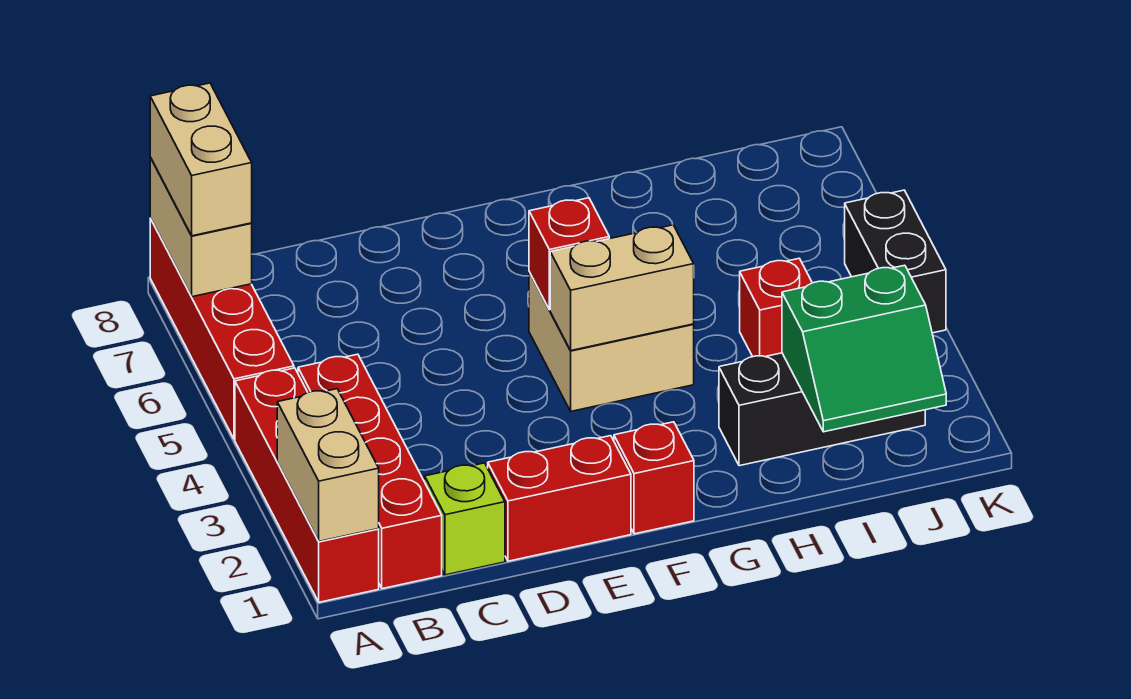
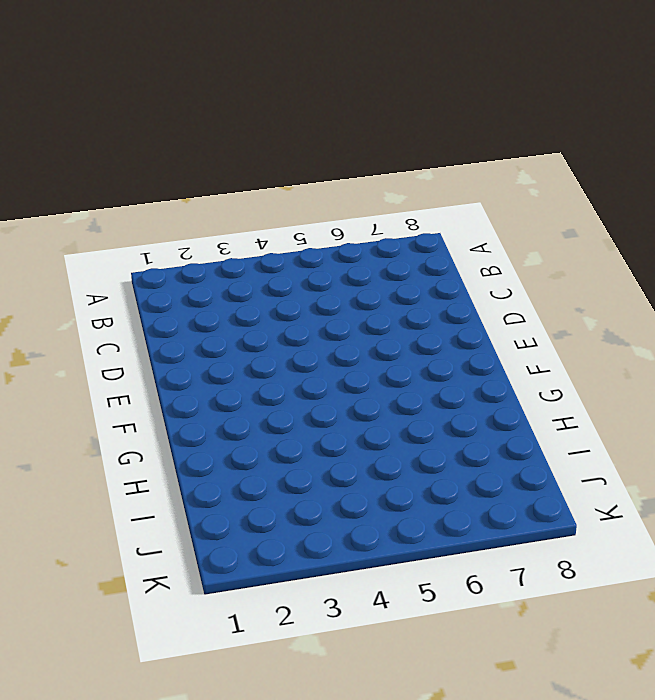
none -> red 1x4 brick [235,368,379,602]
none -> red 1x4 brick [150,218,294,439]
none -> red 1x4 brick [298,354,442,589]

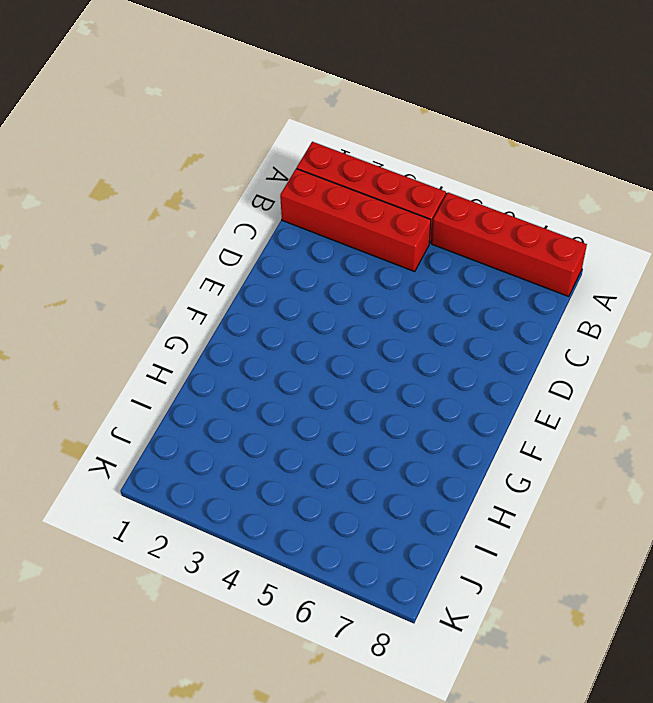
none -> lime 1x1 brick [425,463,505,575]
none -> red 1x2 brick [488,436,631,561]
none -> red 1x1 brick [614,422,694,534]

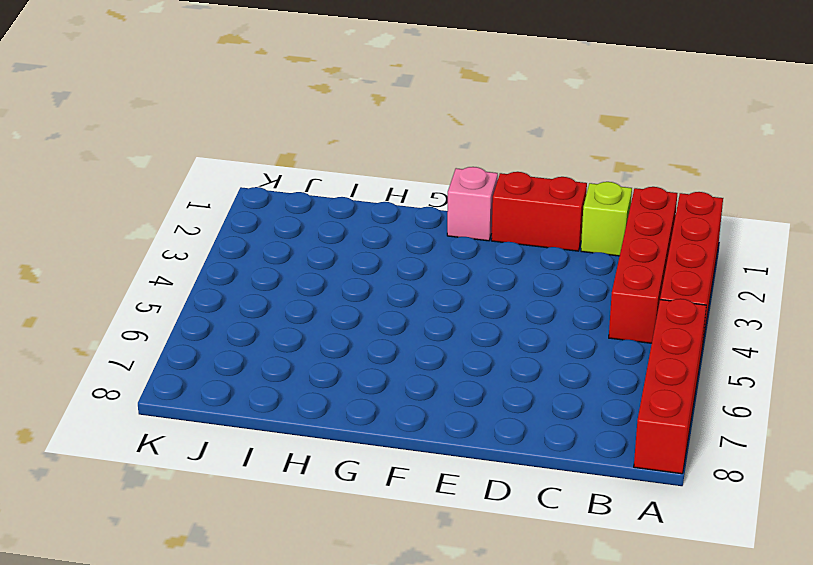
pink 1x1 brick [447,167,498,241] -> red 1x1 brick [614,422,694,534]
none -> tan 2x2 brick [529,272,694,411]
none -> black 1x3 brick [719,353,925,466]
none -> red 1x1 brick [740,258,812,357]

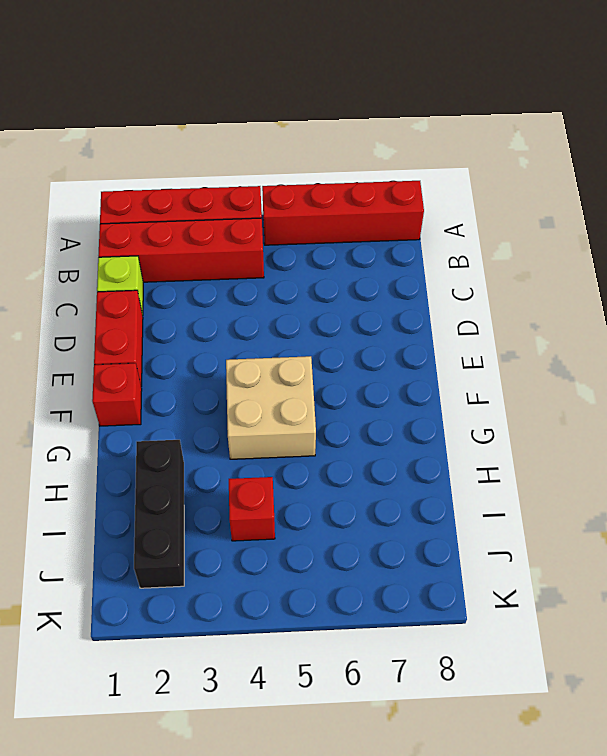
none -> black 1x2 brick [845,190,946,333]
none -> tan 1x2 brick [277,389,379,541]
none -> tan 1x2 brick [150,158,252,297]

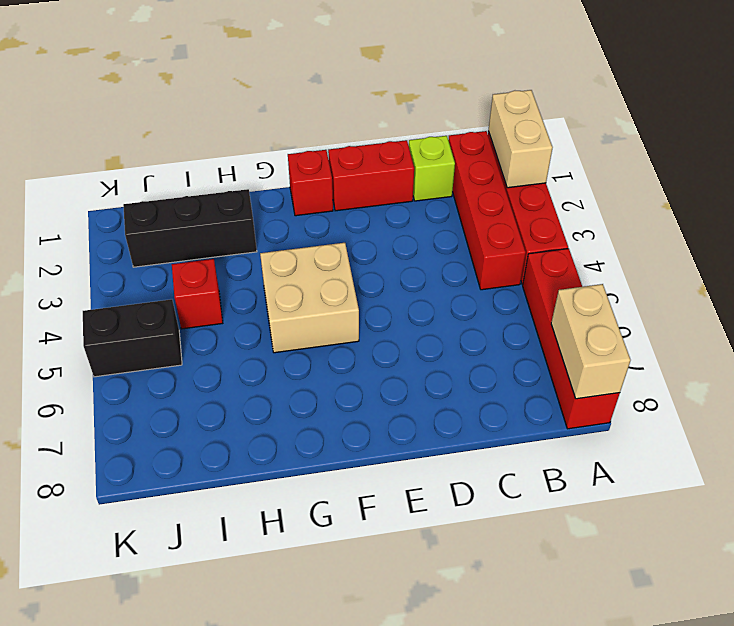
black 1x2 brick [83,299,182,377] -> black 1x2 brick turned to [845,190,946,333]
none -> tan 1x2 brick [550,225,694,350]
none -> red 1x1 brick [529,198,609,310]
none -> green 2x2 slope [782,265,946,432]

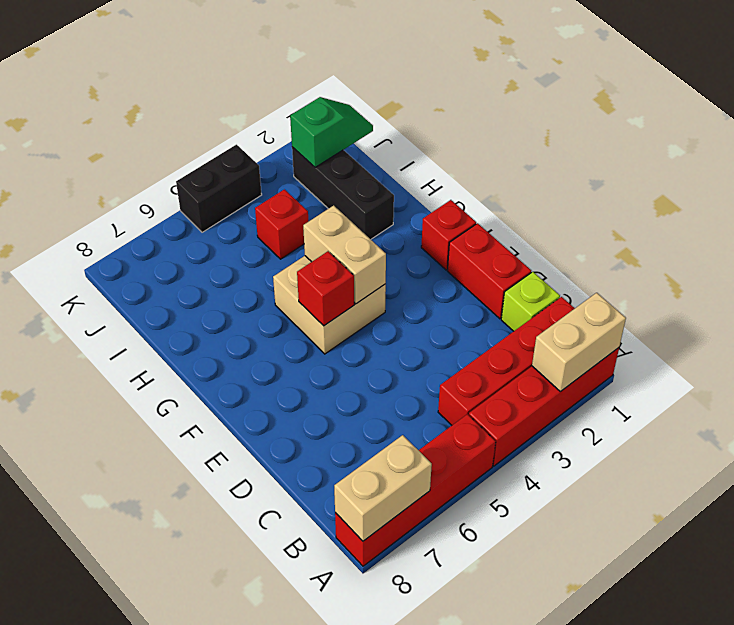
green 1x2 slope [290,97,373,167] -> green 2x2 slope [782,265,946,432]
none -> tan 1x2 brick [150,83,252,236]

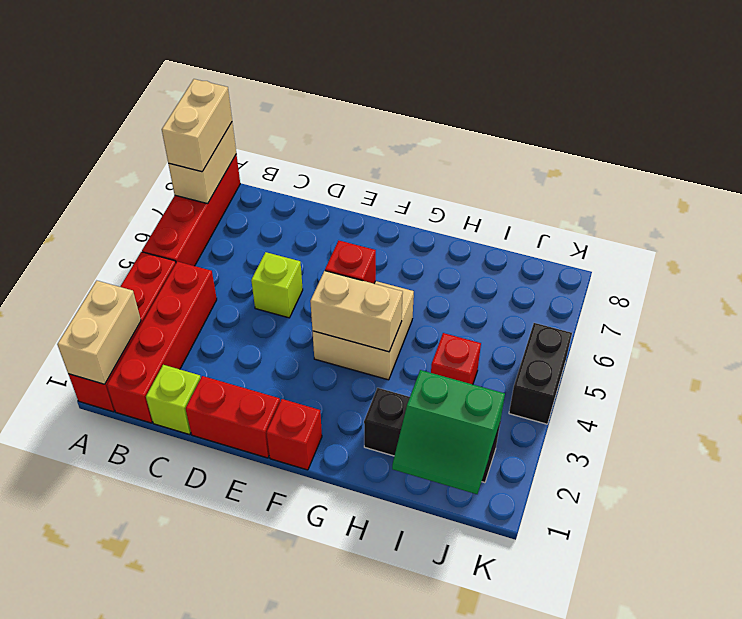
lime 1x1 brick [251,252,303,318] -> none

